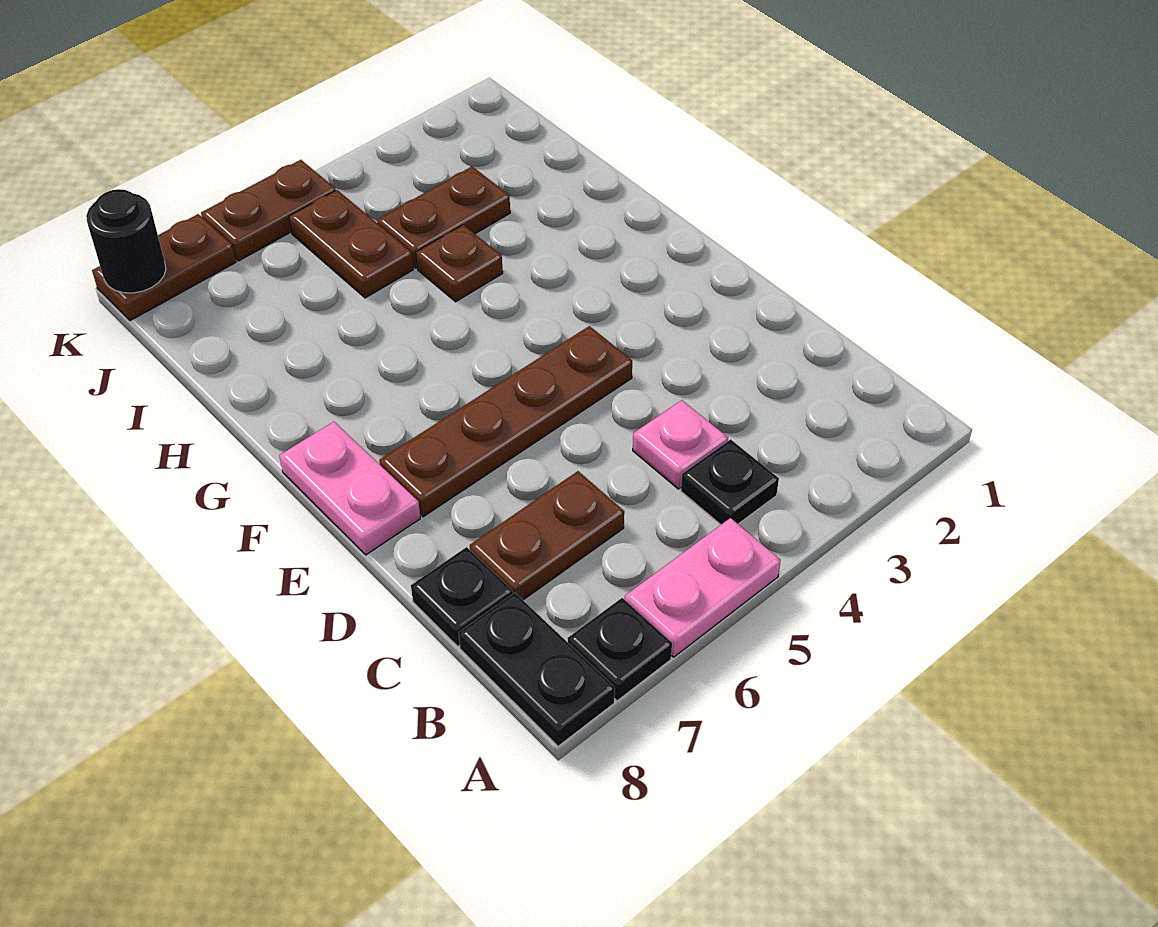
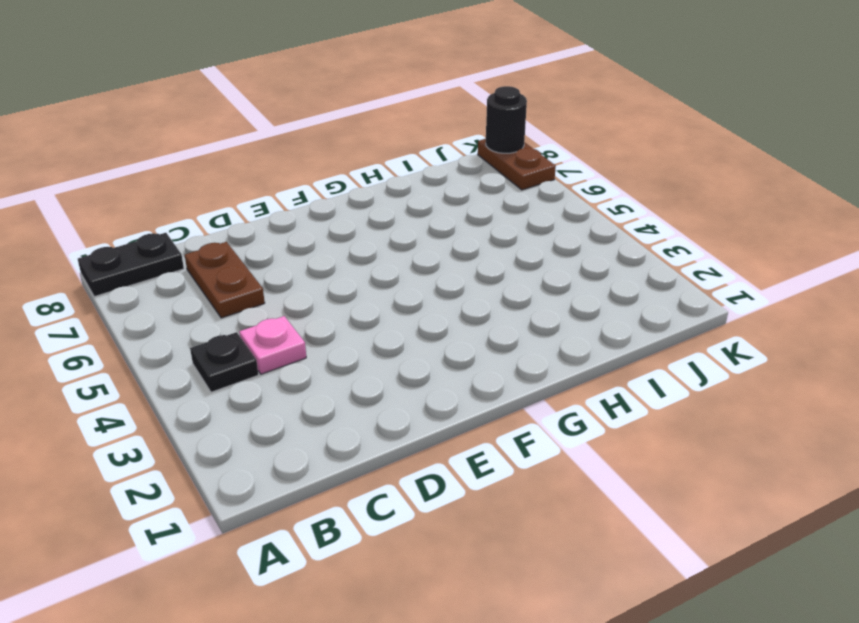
none -> pink 1x2 plate [625,518,781,657]
none -> black 1x1 plate [568,598,672,701]
none -> black 1x1 plate [411,547,513,646]

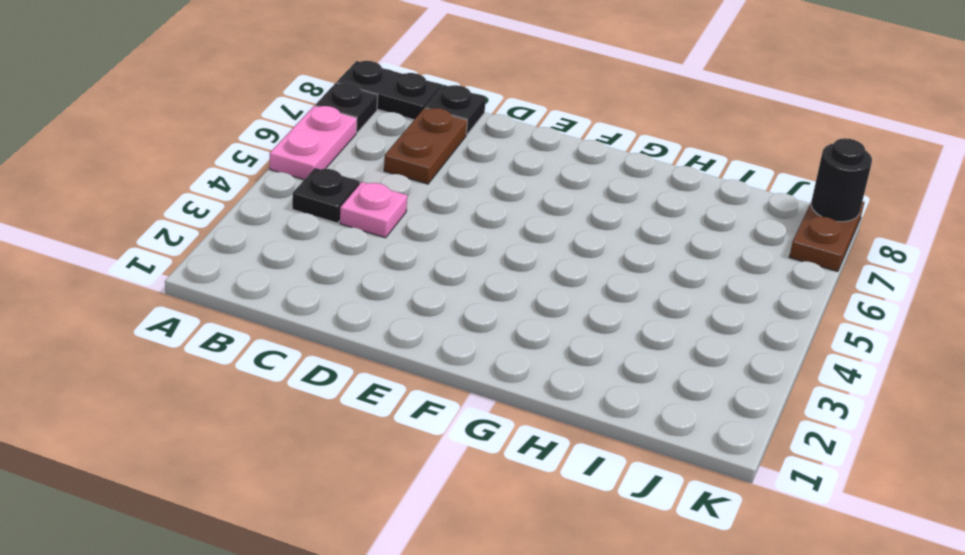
none -> brown 1x4 plate [379,326,632,517]
none -> pink 1x2 plate [279,422,420,555]
none -> brown 1x1 plate [416,225,503,302]

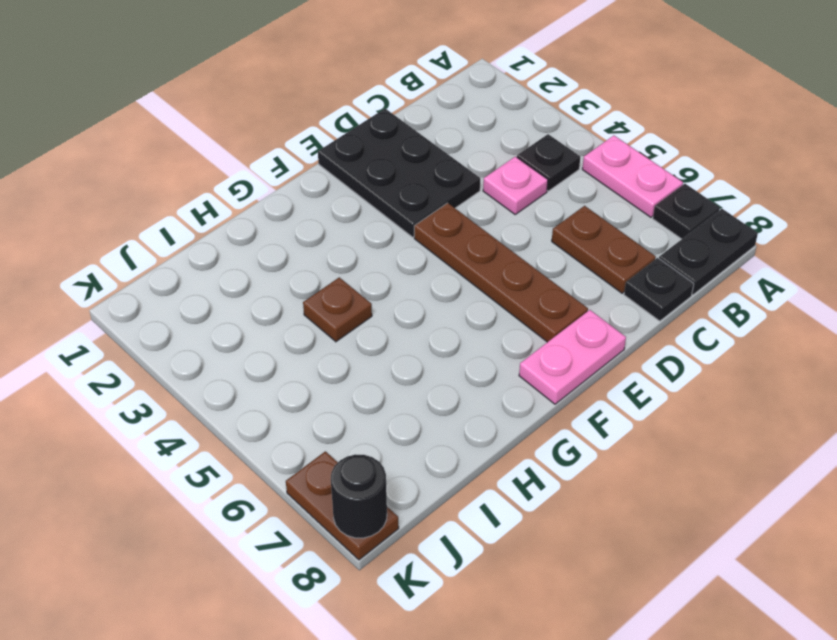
black 2x3 plate [318,109,480,237] -> none
none -> brown 1x2 plate [377,166,510,268]
none -> brown 1x2 plate [289,190,413,298]
none -> brown 1x2 plate [201,160,336,261]

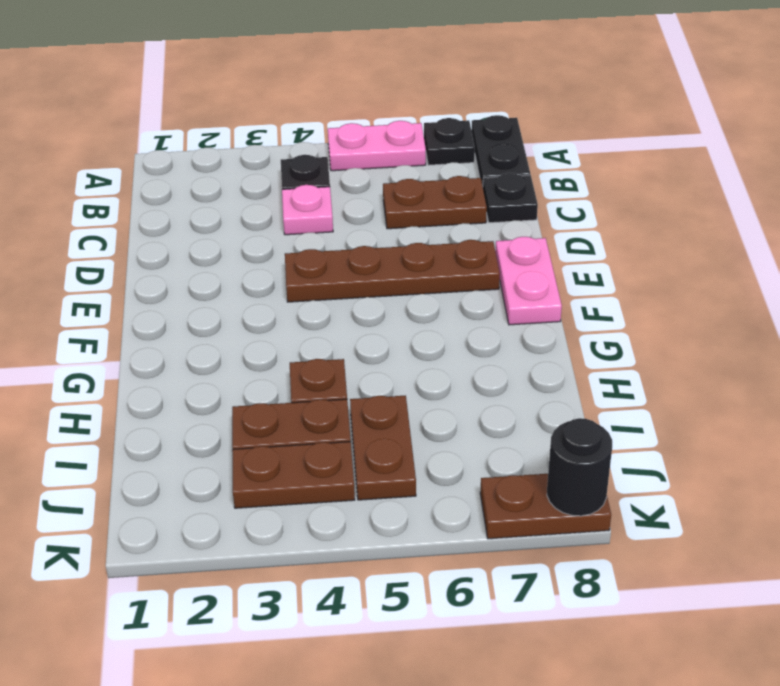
brown 1x2 plate [232,442,355,508] -> brown 1x2 plate moved to [201,160,336,261]

